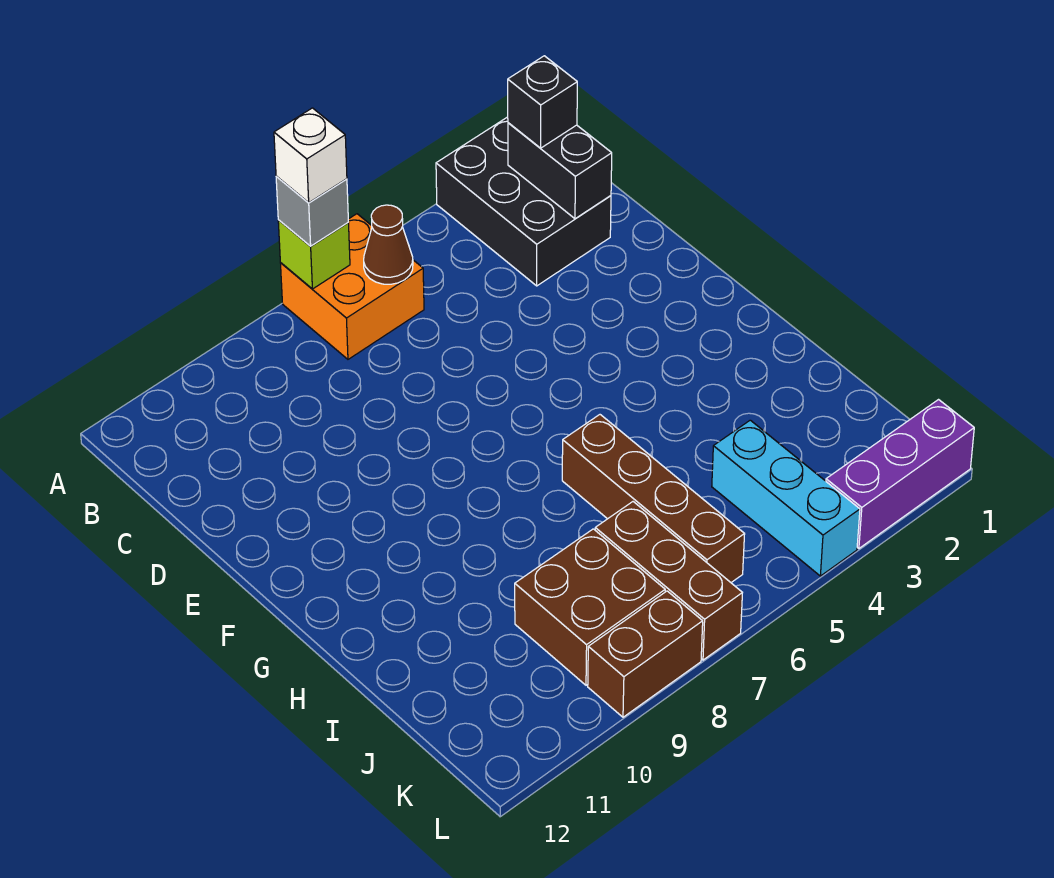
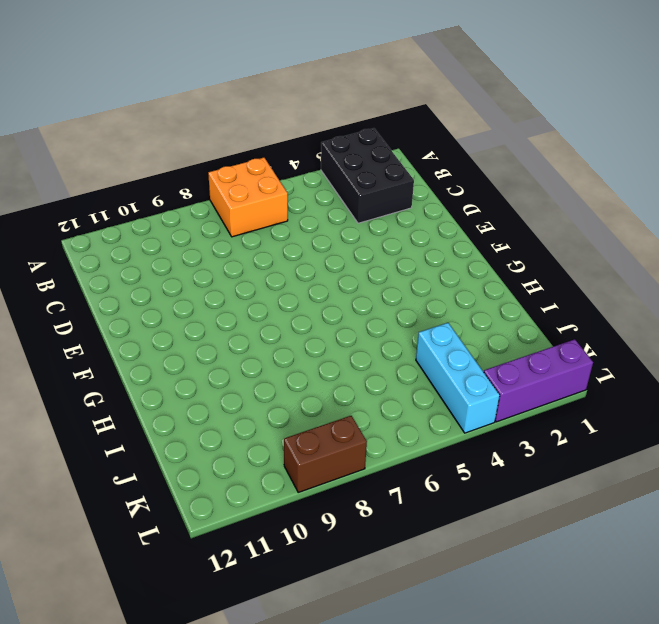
none -> brown 1x4 brick [562,415,745,582]
none -> brown 1x3 brick [595,502,742,660]
none -> brown 2x2 brick [515,529,665,685]

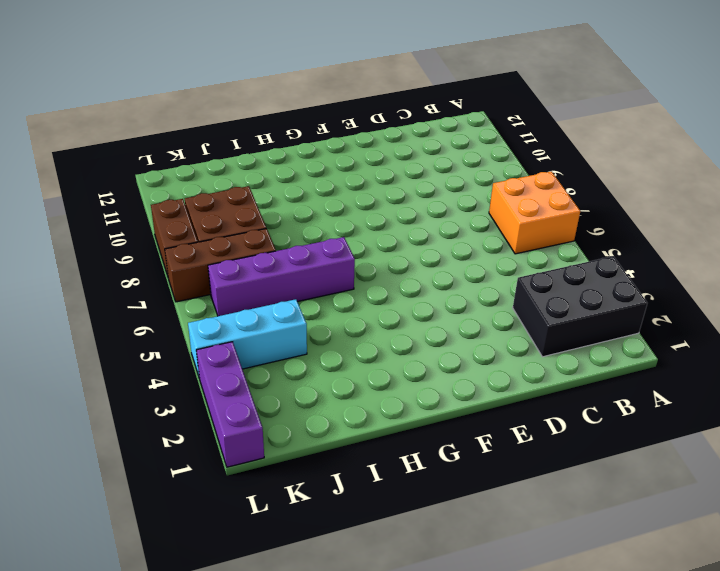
purple 1x4 brick [208,237,355,316] -> brown 1x4 brick [562,415,745,582]
none -> lime 1x1 brick [278,220,350,289]
none -> black 1x2 brick [508,123,612,219]
none -> brown 1x1 cone [364,205,413,284]

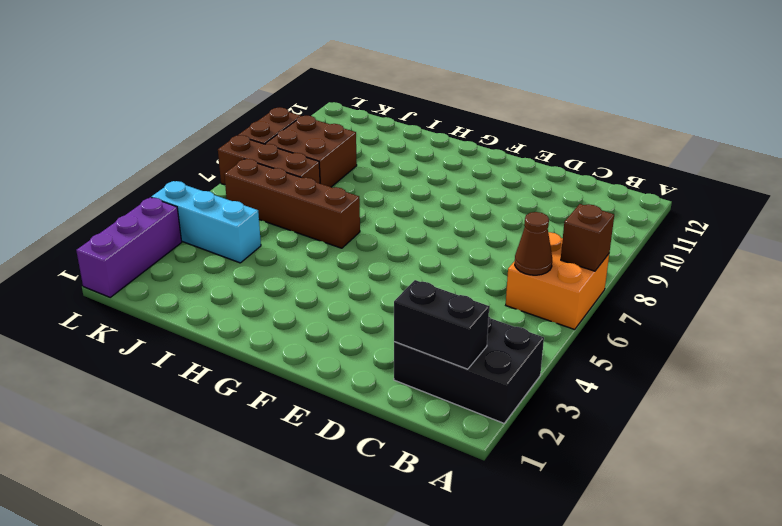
brown 1x1 brick [561,204,614,271] -> lime 1x1 brick [278,220,350,289]
none -> grey 1x1 brick [276,176,348,246]
none -> black 1x1 brick [508,56,577,148]
none -> white 1x1 brick [274,108,347,203]

